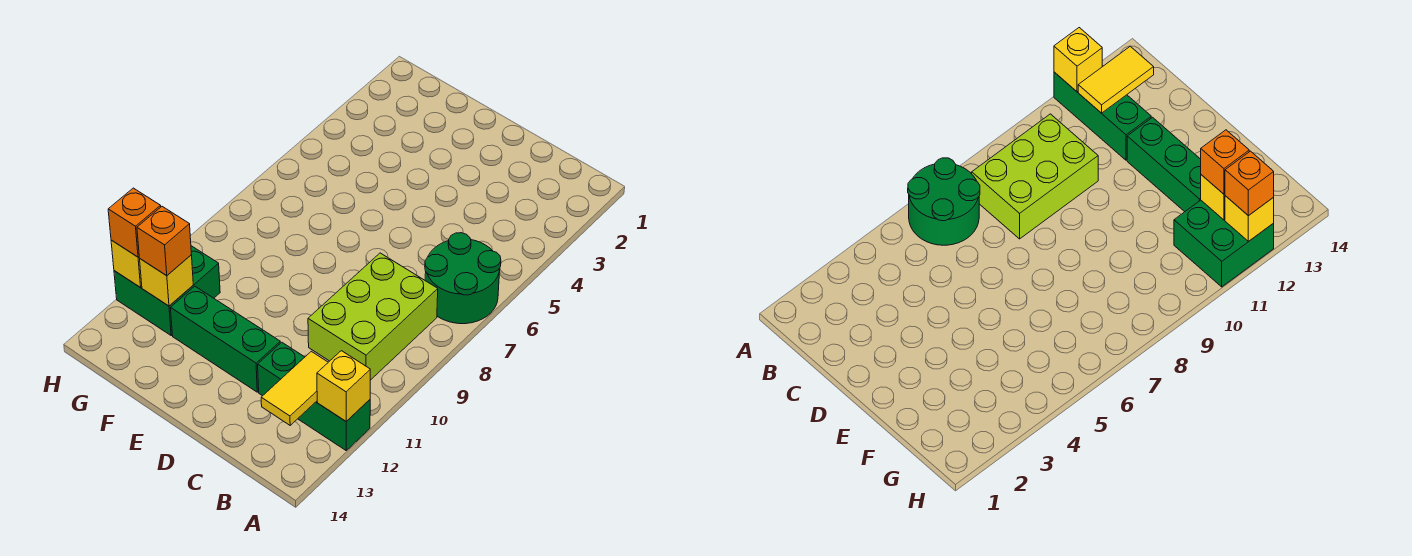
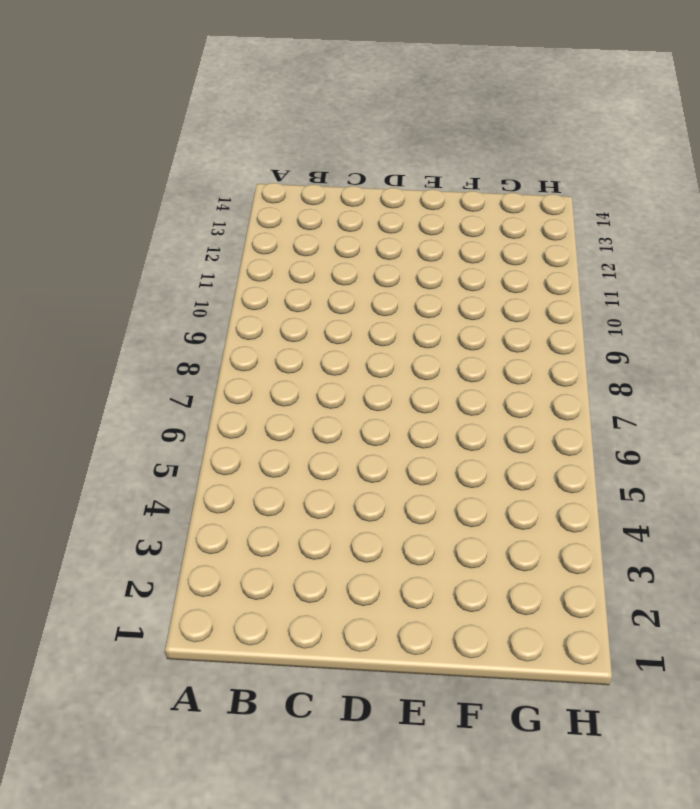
none -> green 2x2 round brick [425,233,501,324]
none -> green 1x3 brick [258,342,370,450]

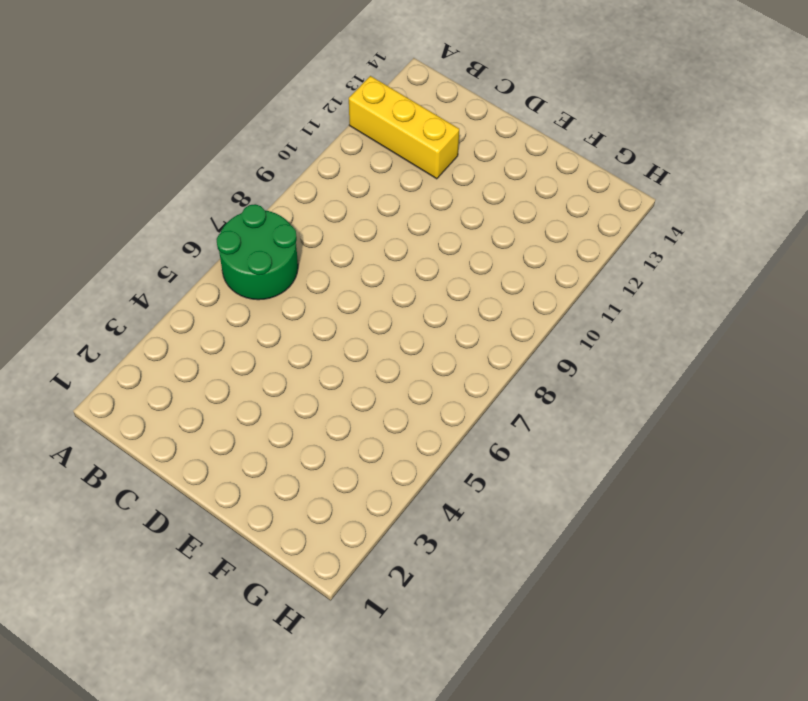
yellow 1x3 brick [349,76,459,179] -> green 1x3 brick [258,342,370,450]
none -> lime 2x3 brick [308,253,438,380]
none -> green 1x3 brick [171,286,280,392]

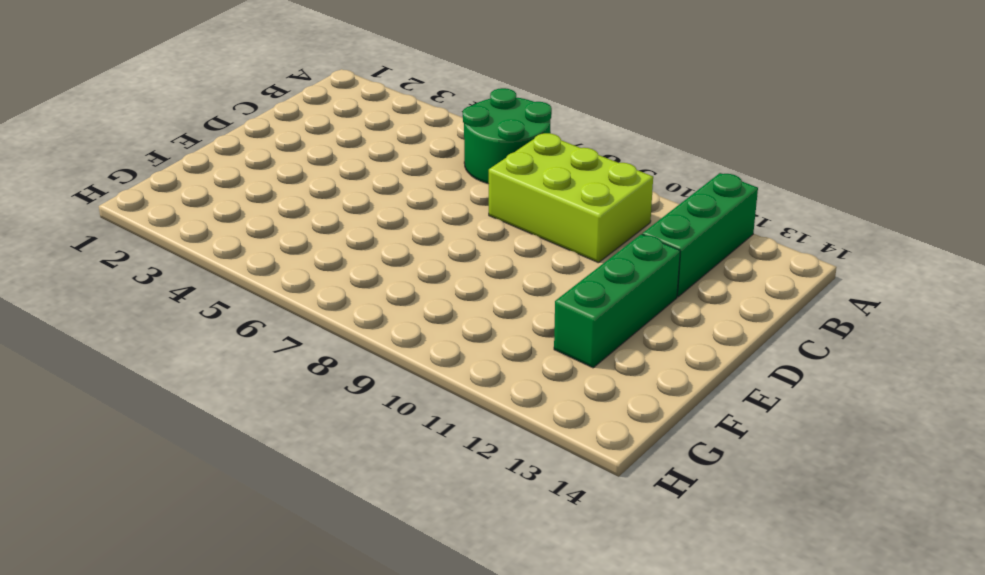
none -> green 2x2 brick [114,246,220,335]
none -> yellow 1x1 brick [317,351,370,421]

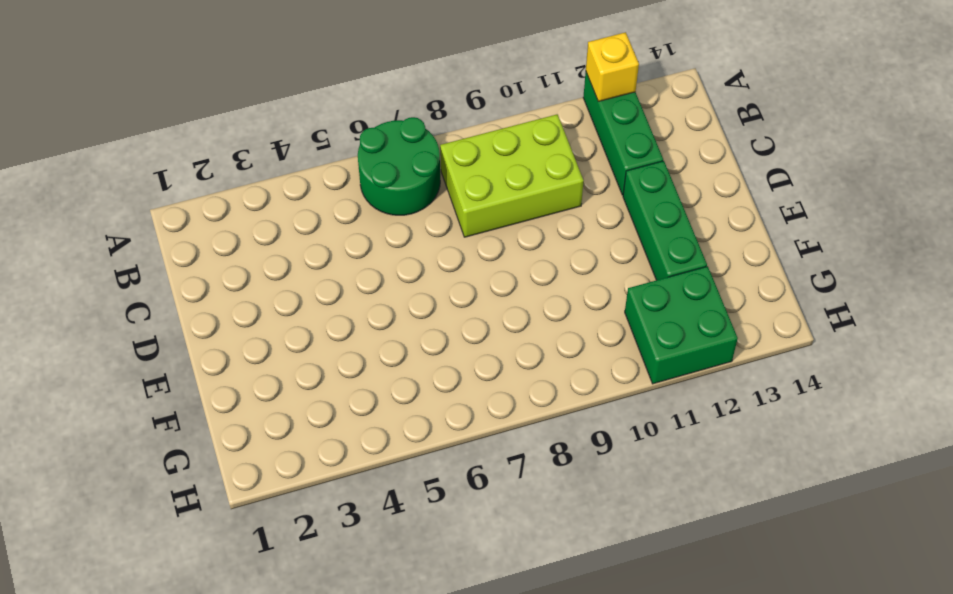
none -> yellow 1x2 tile [261,351,328,425]
none -> yellow 1x1 brick [140,255,193,306]

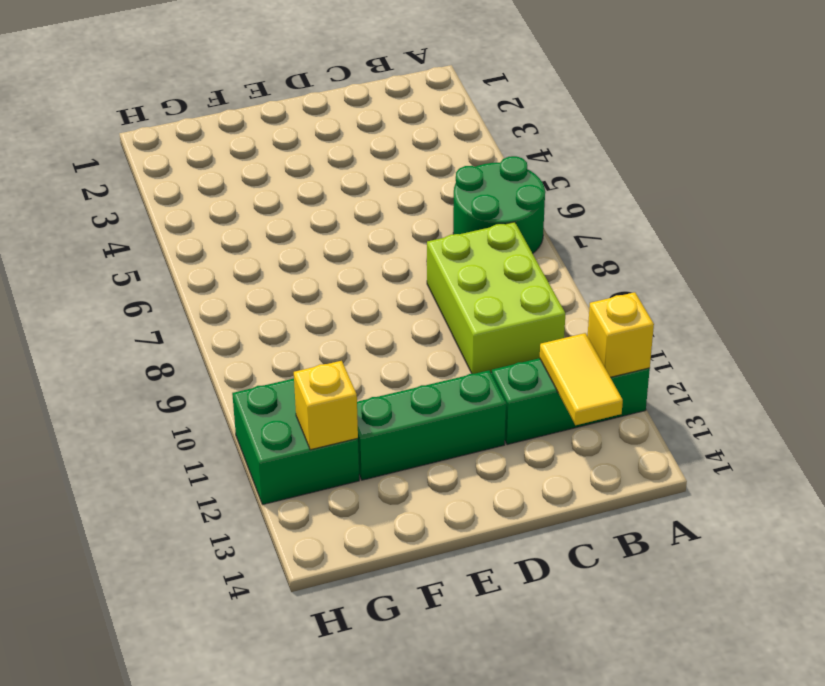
none -> yellow 1x1 brick [111,240,142,288]
none -> orange 1x1 brick [137,207,191,276]

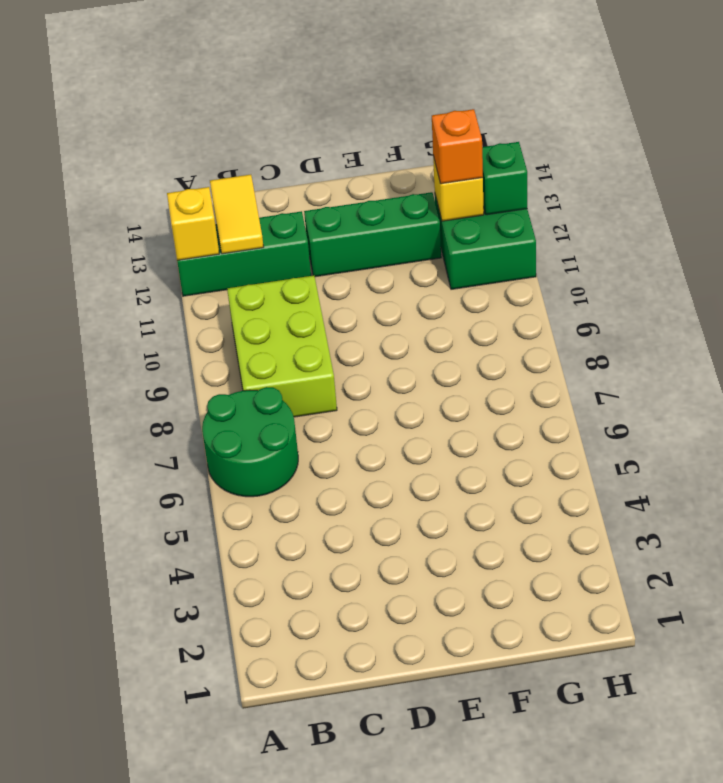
green 1x1 brick [482,142,527,215] -> yellow 1x1 brick [111,240,142,288]
none -> orange 1x1 brick [108,188,161,257]

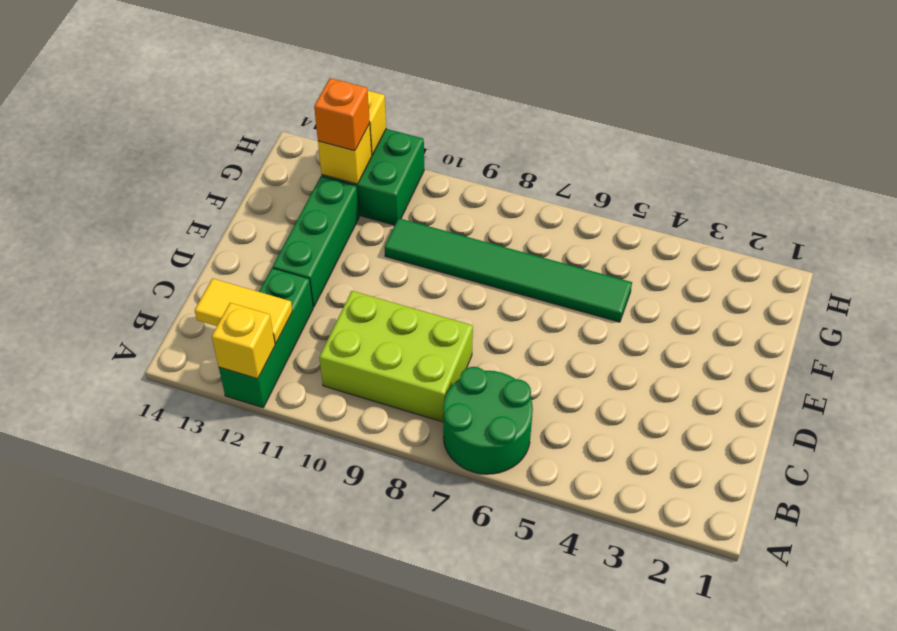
green 1x6 tile [385,218,632,322] -> none
none -> orange 1x1 brick [108,188,161,257]

